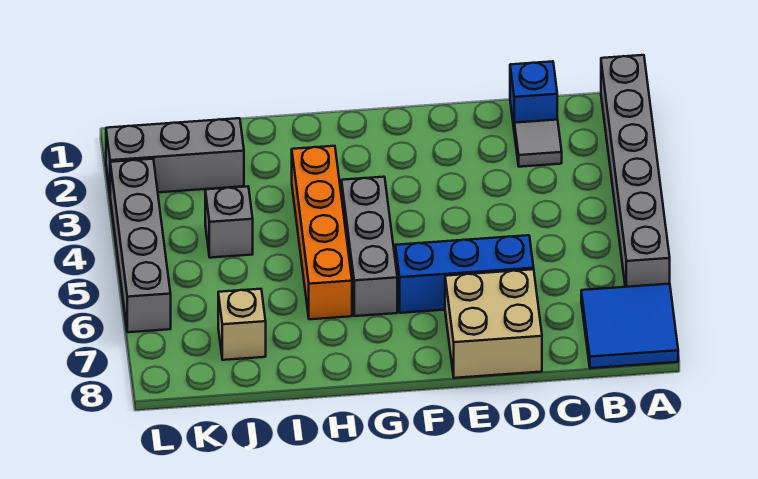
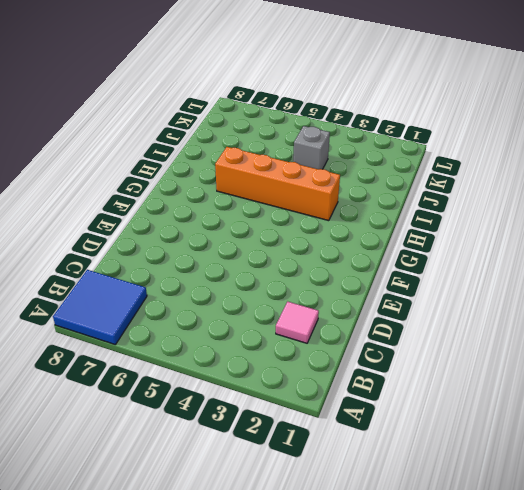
pink 1x1 tile [276,302,319,343] -> grey 1x1 tile [514,120,562,167]
none -> grey 1x6 brick [601,55,670,287]
none -> blue 1x1 brick [510,61,557,127]
none -> blue 1x3 brick [395,235,534,313]

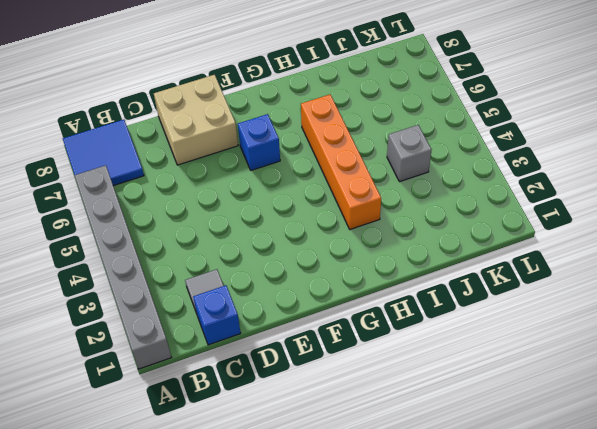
blue 1x1 brick [238,114,280,170] -> blue 1x3 brick [395,235,534,313]
none -> grey 1x3 brick [342,177,397,316]
none -> grey 1x3 brick [106,118,244,192]
none -> tan 1x1 brick [218,289,266,360]

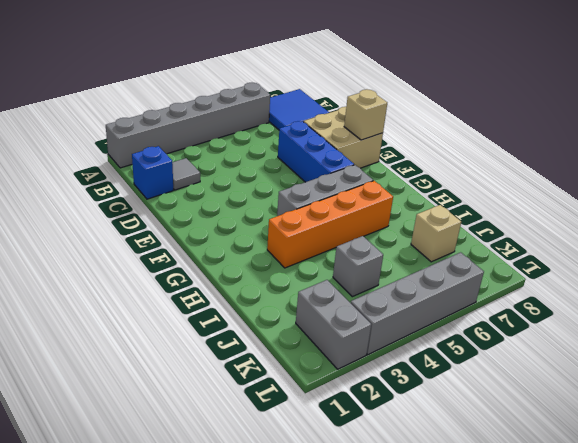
tan 1x1 brick [344,89,387,140] -> none
grey 1x2 brick [296,280,371,369] -> grey 1x3 brick [106,118,244,192]

